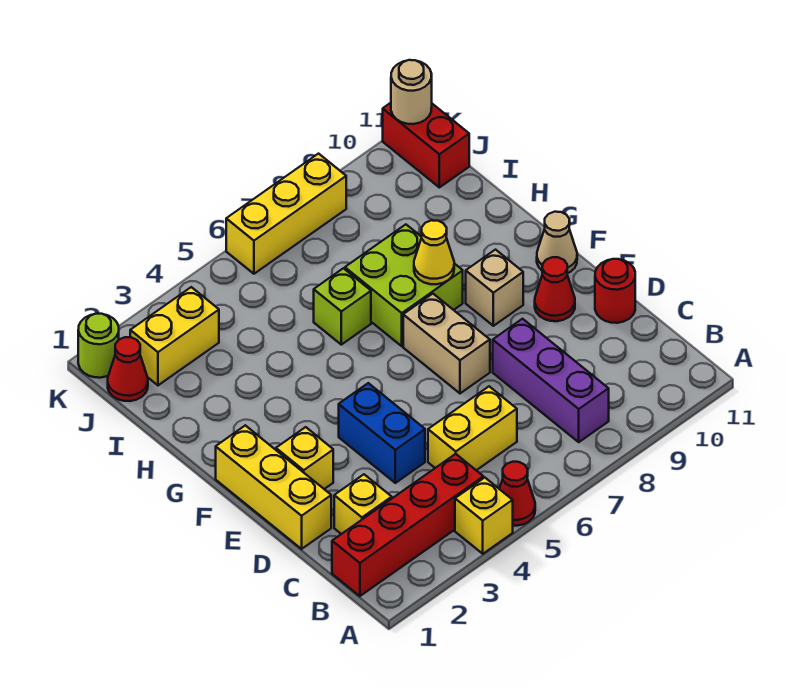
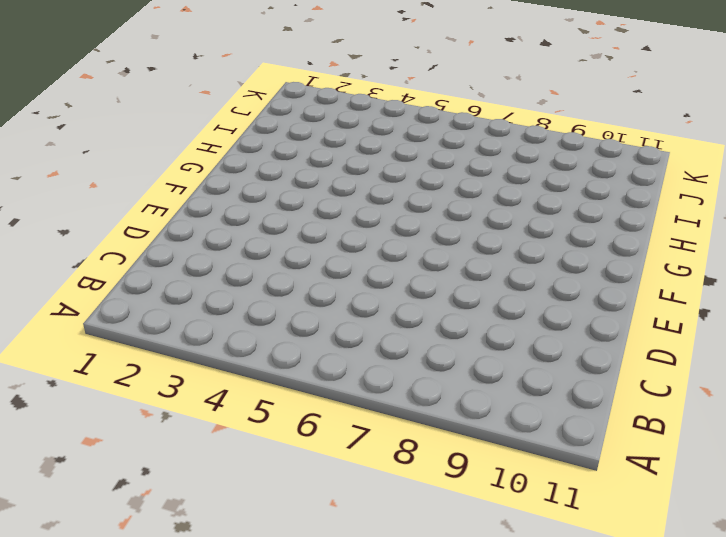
none -> yellow 1x1 brick [455,478,513,554]
none -> red 1x1 cone [499,462,535,526]
none -> red 1x4 brick [332,454,483,596]

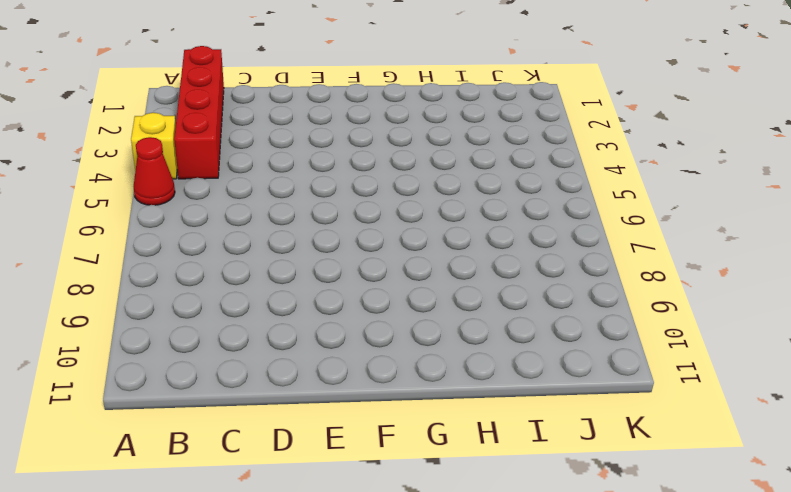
none -> purple 1x3 brick [493,319,609,442]
none -> yellow 1x1 brick [334,474,392,534]
none -> yellow 1x2 brick [428,386,517,470]

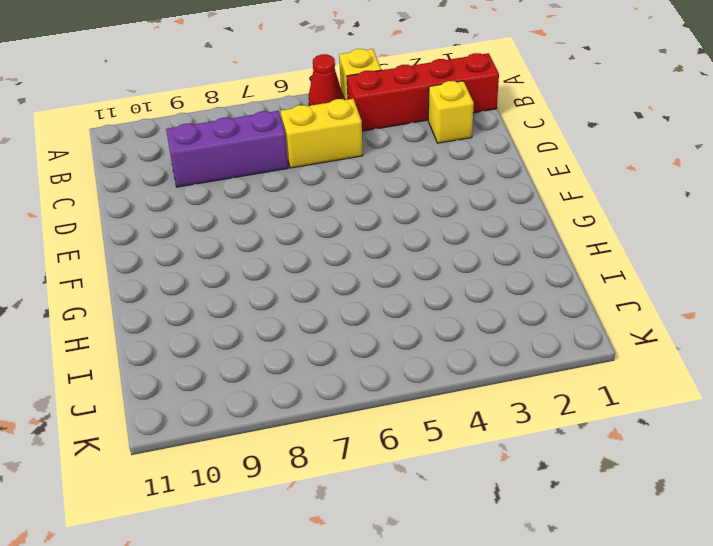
purple 1x3 brick [166,111,288,187] -> purple 1x3 brick turned to [493,319,609,442]
none -> yellow 1x3 brick [216,425,331,549]
none -> blue 1x2 brick [339,383,425,483]
none -> red 1x1 round brick [595,259,635,323]

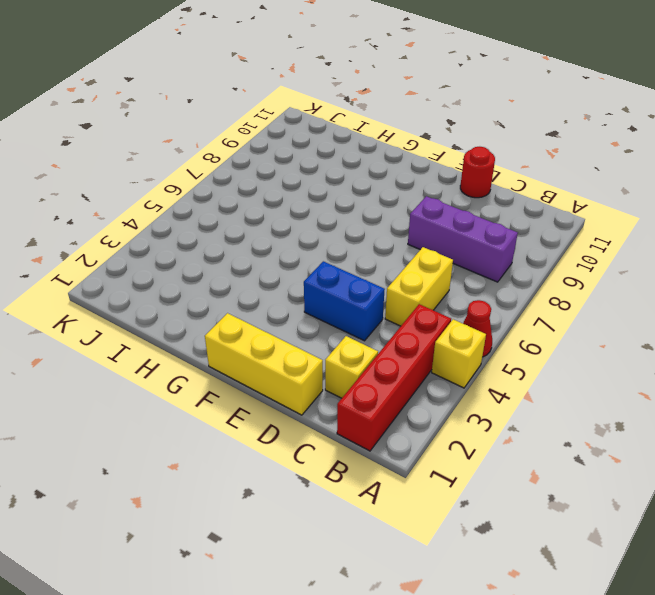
none -> yellow 1x1 brick [276,427,333,489]
none -> tan 1x2 brick [403,294,490,393]
none -> red 1x1 cone [535,257,575,321]

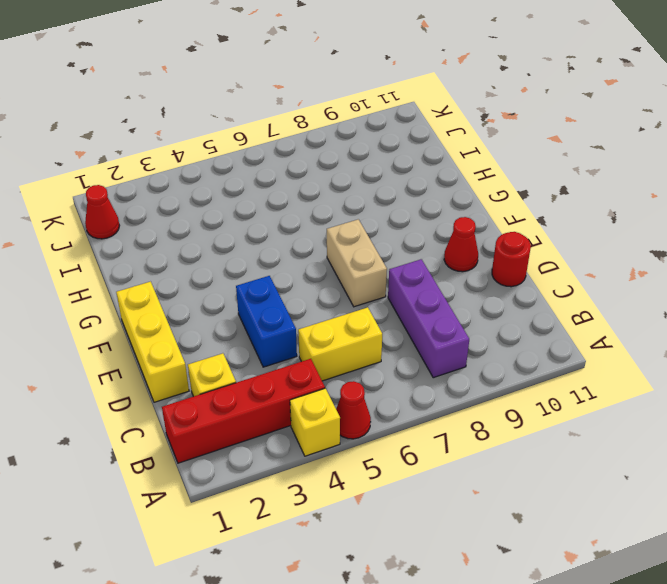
none -> yellow 1x1 brick [276,427,333,489]
none -> tan 1x1 brick [466,250,523,326]
none -> tan 1x1 cone [537,212,577,273]

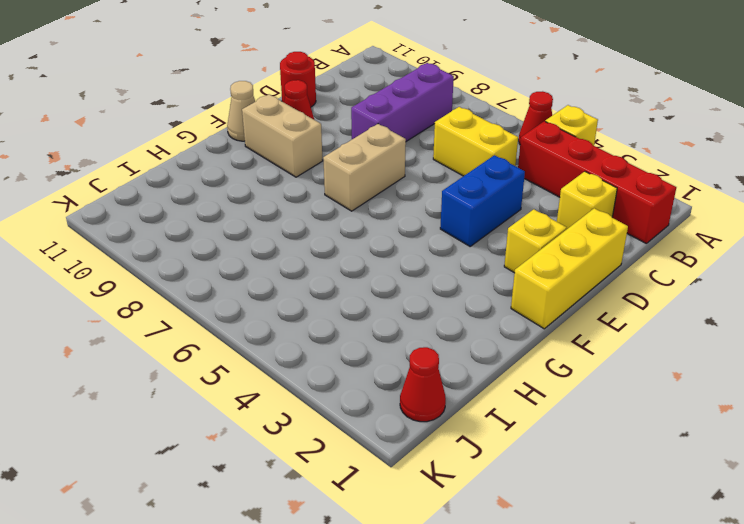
tan 1x2 brick [242,94,323,177] -> tan 1x1 brick [466,250,523,326]
none -> lime 2x2 brick [345,225,463,346]
none -> lime 1x1 brick [314,268,371,345]
none -> yellow 1x2 brick [130,287,219,385]

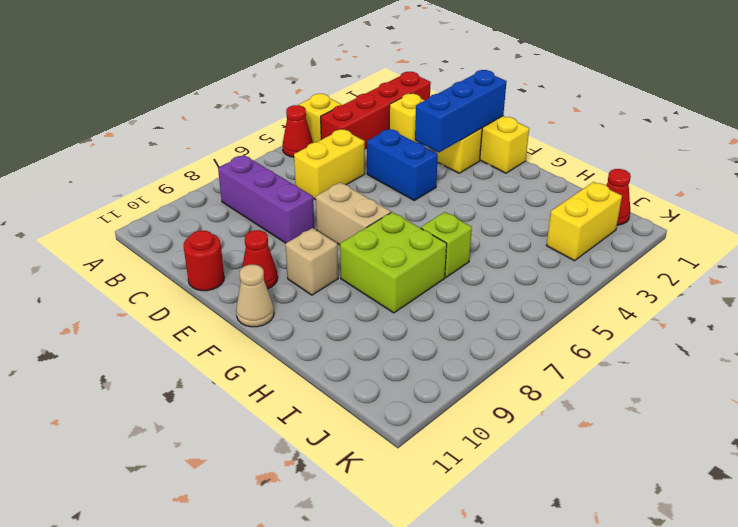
blue 1x3 brick [415,70,507,153] -> none
none -> red 1x2 brick [383,103,469,187]
none -> lime 1x1 round brick [78,314,119,378]
none -> yellow 1x3 brick [226,154,346,274]

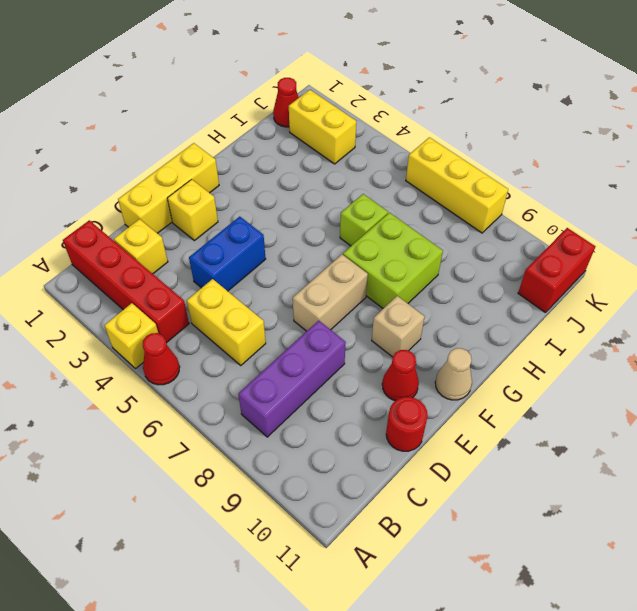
none -> lime 1x1 round brick [78,314,119,378]
none -> yellow 1x1 cone [414,220,454,284]
none -> tan 1x1 round brick [391,60,432,124]

